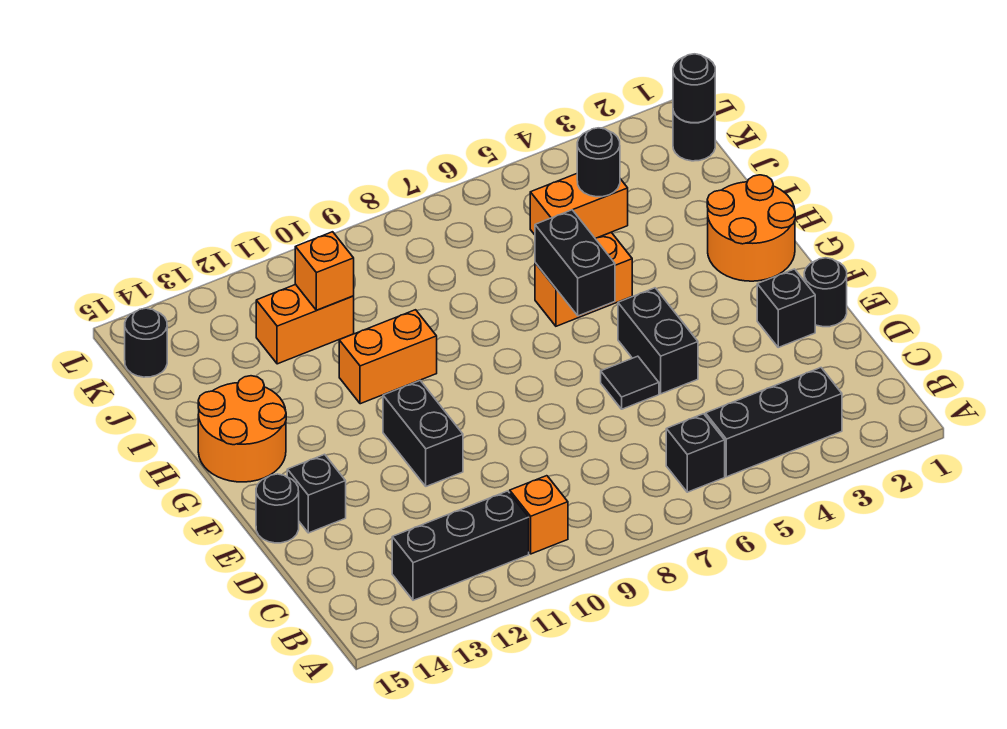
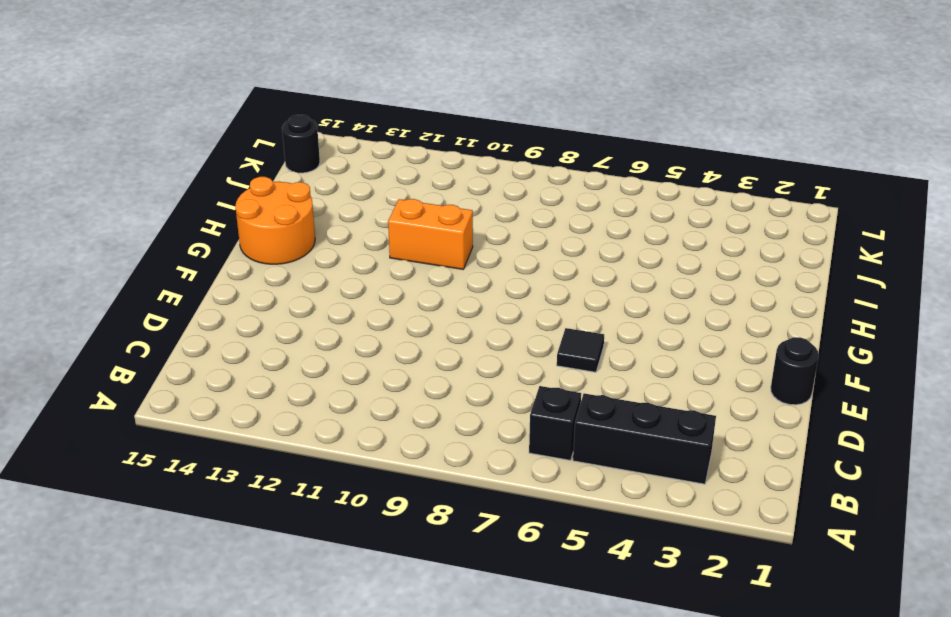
none -> orange 1x1 brick [510,476,568,554]
none -> black 1x3 brick [392,491,529,600]
none -> black 1x1 brick [757,269,815,347]

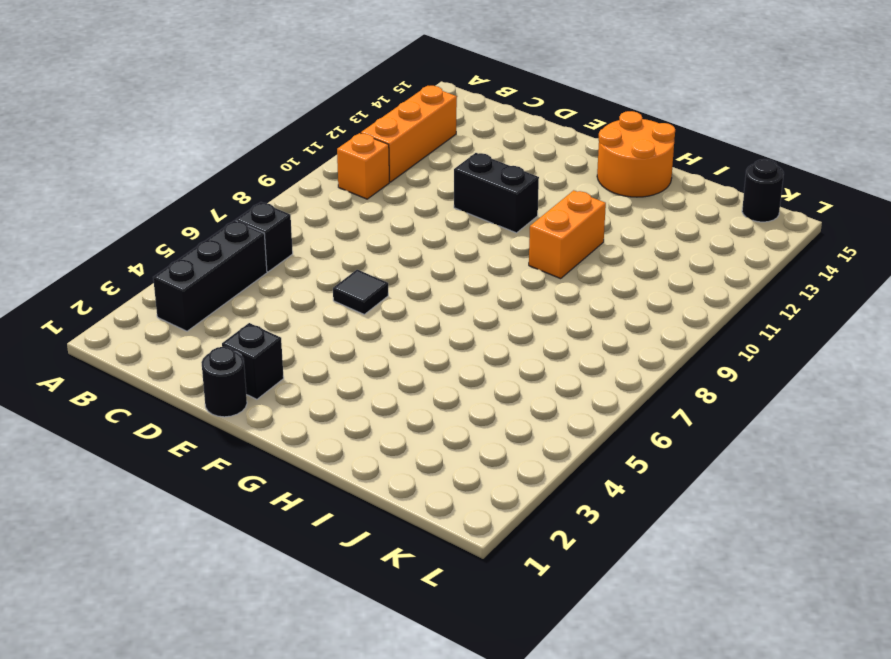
orange 1x3 brick [361,86,457,182] -> black 1x3 brick [392,491,529,600]
none -> black 1x2 brick [618,288,698,394]
none -> black 1x1 brick [287,454,346,533]
none -> black 1x1 round brick [256,474,299,543]

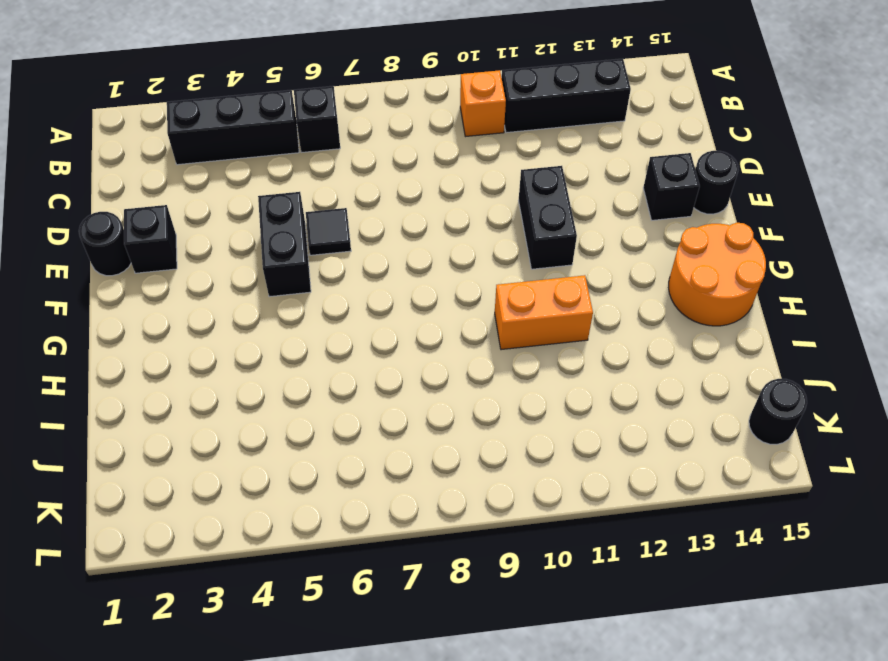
none -> orange 2x2 round brick [707,175,795,281]
none -> orange 1x2 brick [535,232,632,326]
none -> orange 1x2 brick [530,174,628,239]

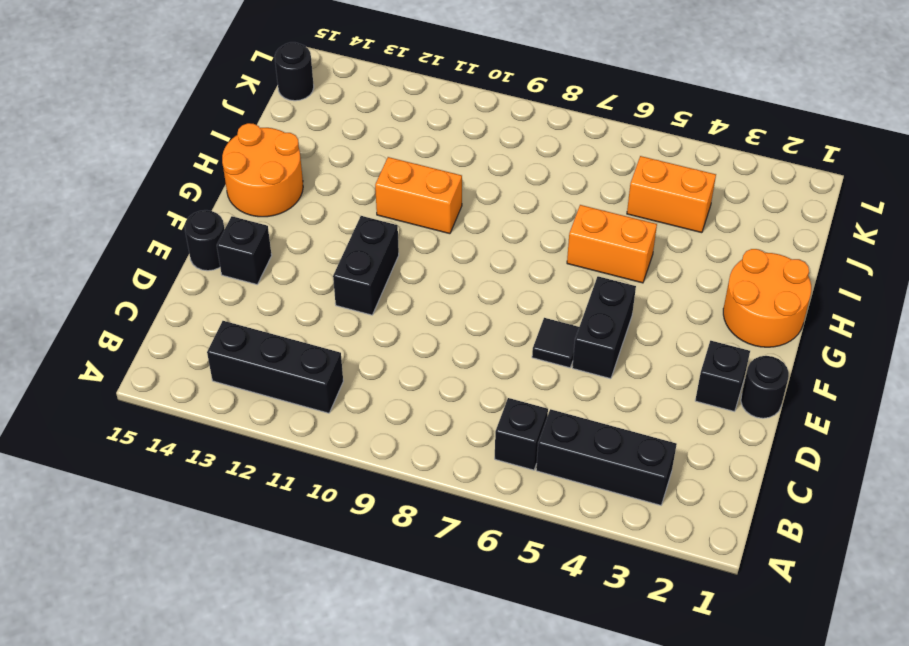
none -> orange 1x1 brick [510,476,568,554]
none -> orange 1x2 brick [256,285,354,364]
none -> black 1x1 round brick [673,111,715,161]

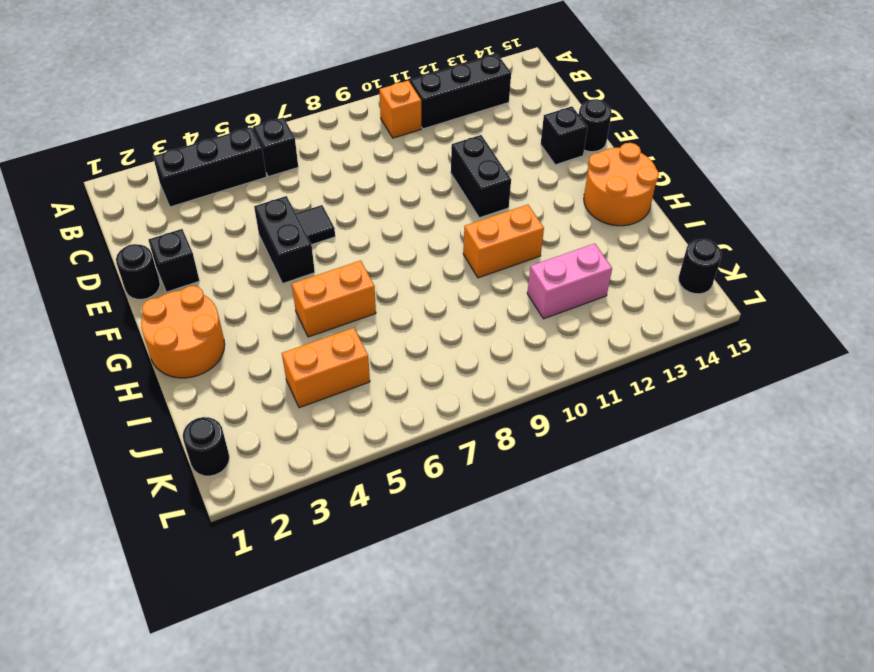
pink 1x2 brick [527,243,612,319] -> orange 1x2 brick [256,285,354,364]
none -> black 1x2 brick [535,210,615,316]
none -> black 1x1 round brick [577,128,620,197]
none -> orange 1x1 brick [295,232,354,310]

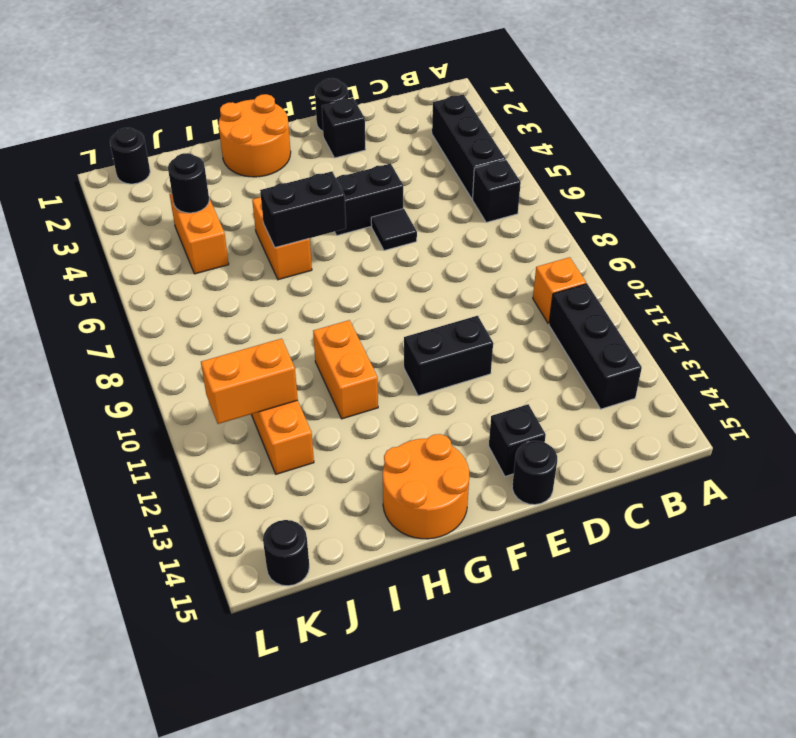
orange 1x2 brick [201,339,298,424] -> orange 1x1 brick [295,232,354,310]
none -> black 1x1 round brick [673,54,715,123]

